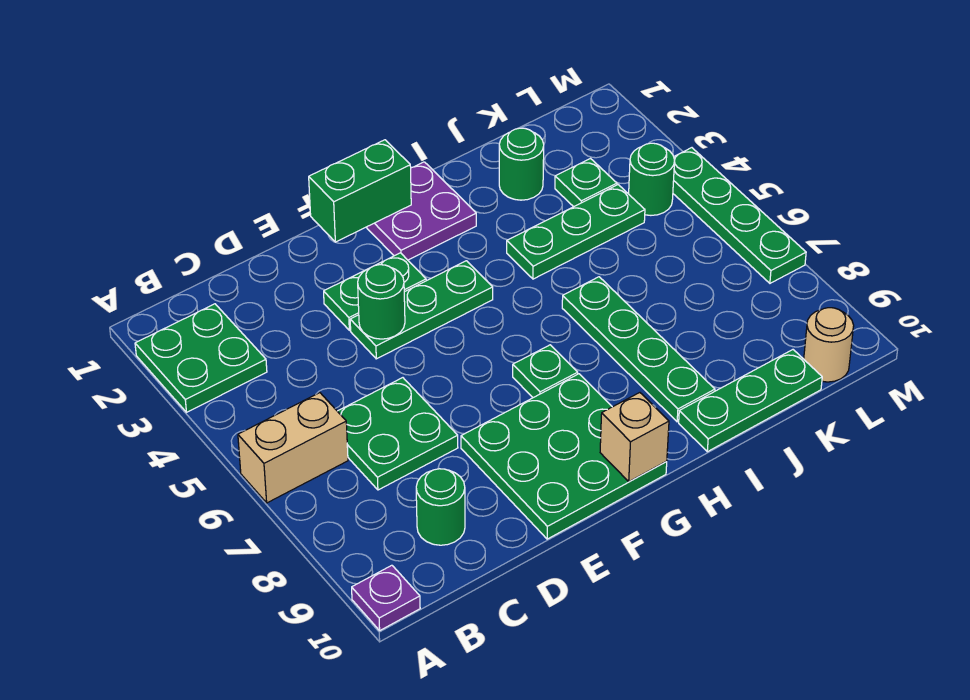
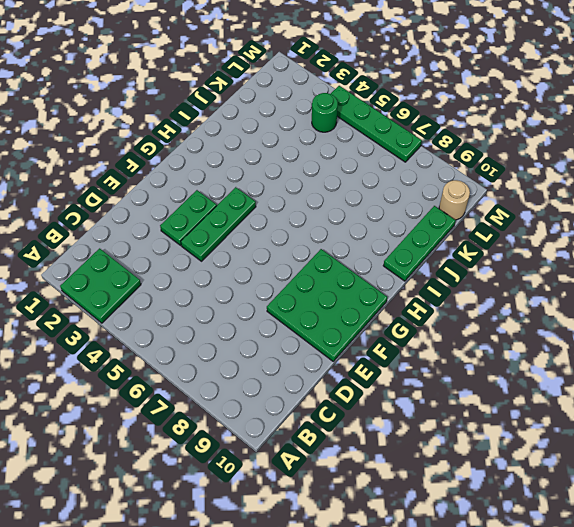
none -> tan 1x2 brick [238,393,348,503]
none -> purple 1x1 plate [352,565,420,630]
none -> green 2x2 plate [338,378,458,490]

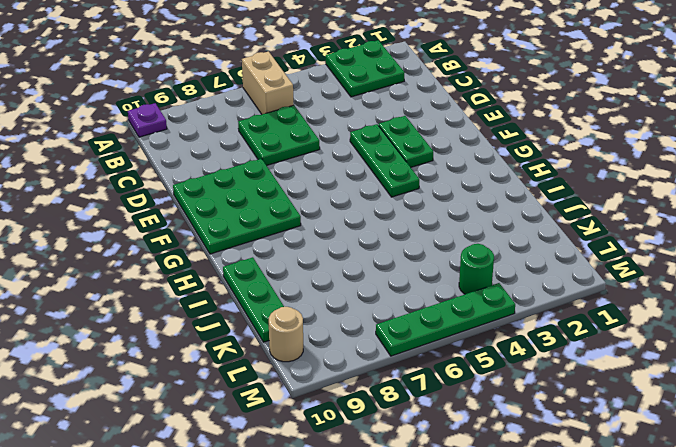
none -> green 1x1 round brick [416,469,465,545]
none -> purple 2x2 plate [366,162,476,260]
none -> green 1x1 plate [513,345,578,398]

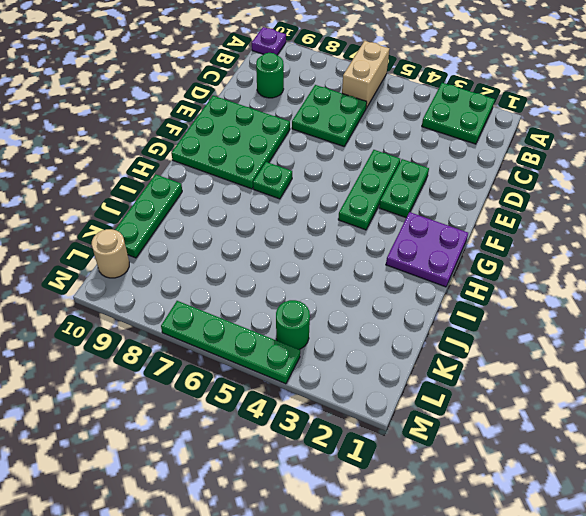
none -> green 1x3 plate [507,185,645,279]
none -> green 1x4 plate [562,277,715,422]
none -> green 1x1 round brick [499,128,544,200]

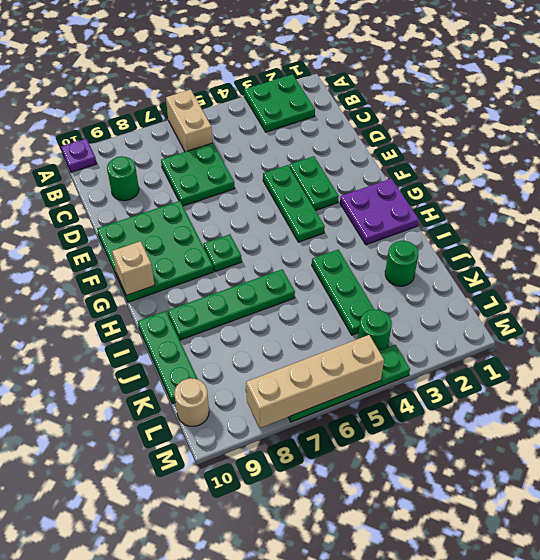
tan 1x4 brick [246,335,384,428] -> none
none -> green 1x1 plate [555,159,617,207]
none -> green 1x1 round brick [358,265,405,339]
none -> green 1x2 brick [309,140,411,242]

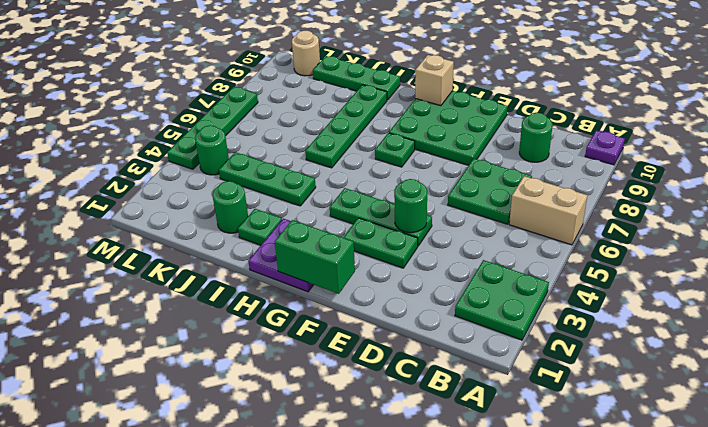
green 1x1 plate [238,209,282,245] -> green 1x1 plate moved to [555,159,617,207]

